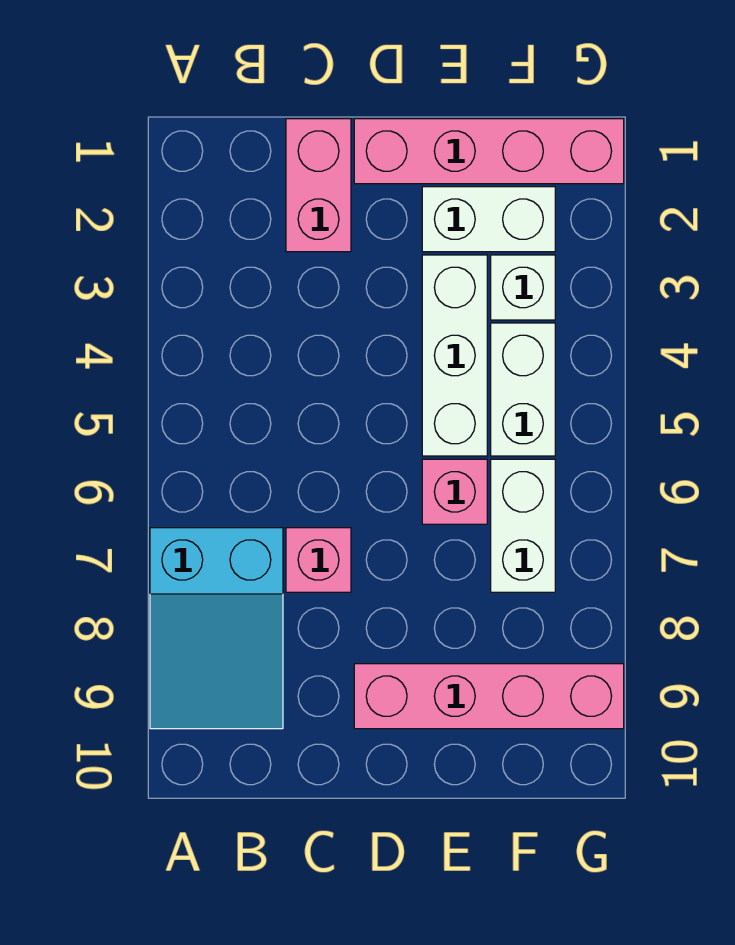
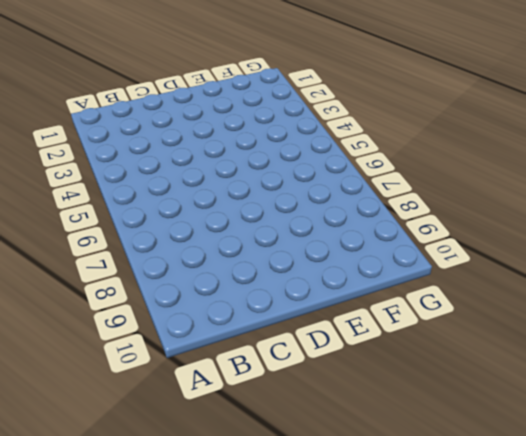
none -> cyan 2x3 slope [150,528,283,729]
none -> pink 1x2 brick [286,119,351,252]

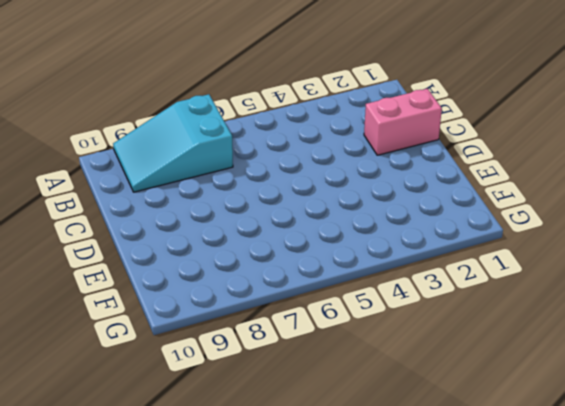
none -> pink 1x1 brick [286,528,351,592]
none -> pink 1x4 brick [354,119,624,184]

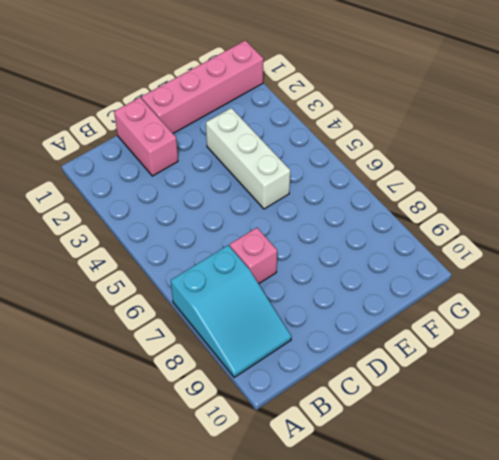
none -> pink 1x4 brick [354,664,624,729]
none -> white 1x2 brick [422,187,555,252]

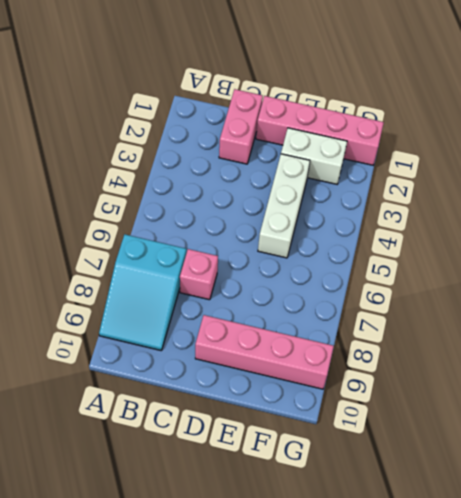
none -> pink 1x1 brick [422,459,487,524]
none -> white 1x1 brick [491,255,555,320]

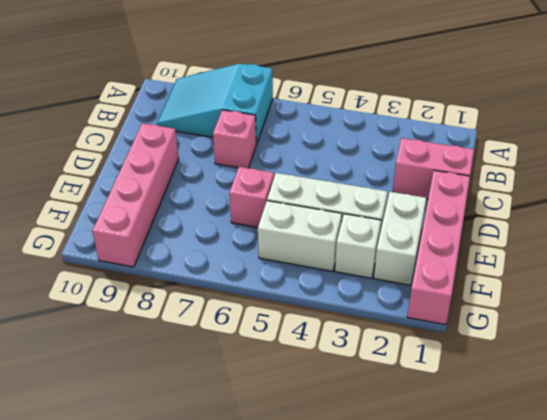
none -> white 1x2 brick [491,459,555,592]

